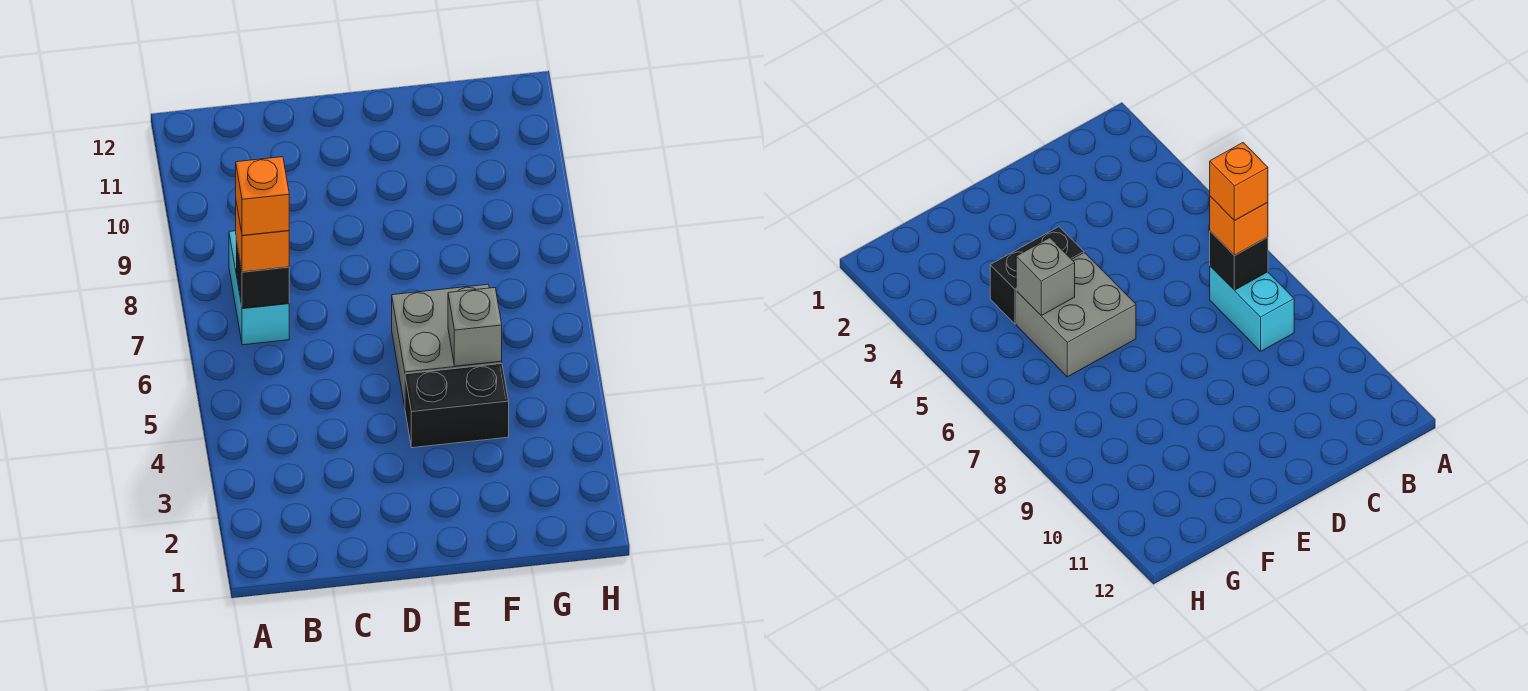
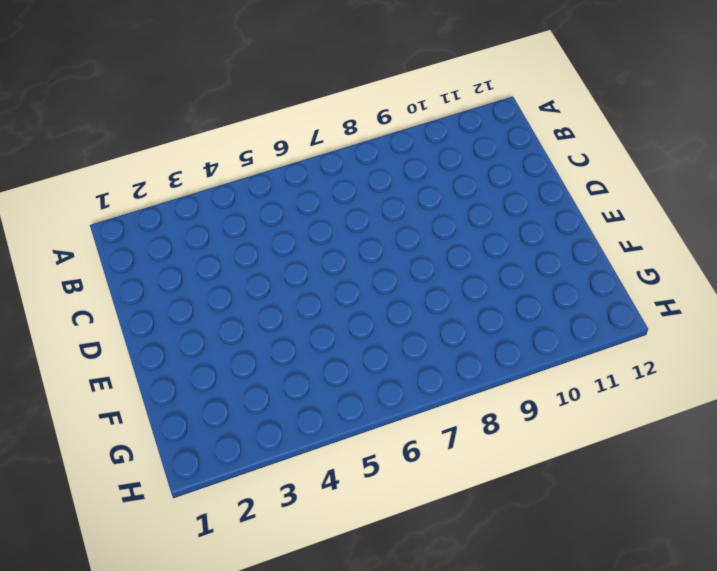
none -> cyan 1x2 brick [229,231,289,345]
none -> black 1x2 brick [405,364,509,448]

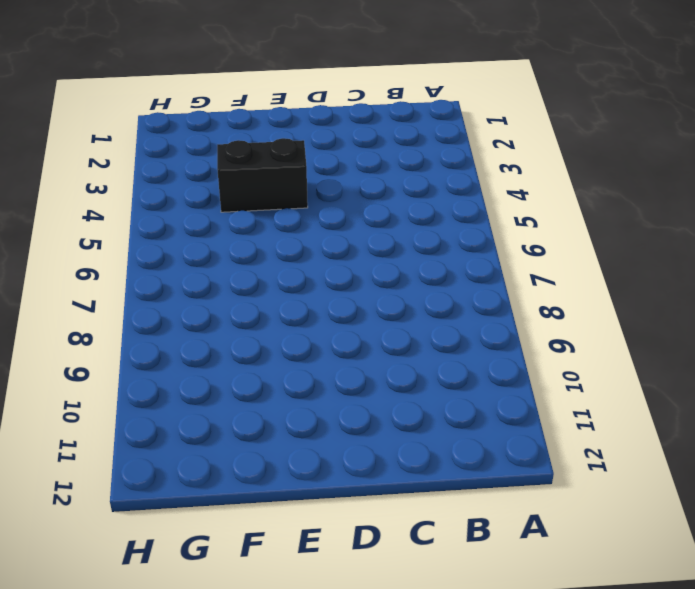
none -> cyan 1x2 brick [229,231,289,345]
none -> grey 2x2 brick [392,284,502,406]

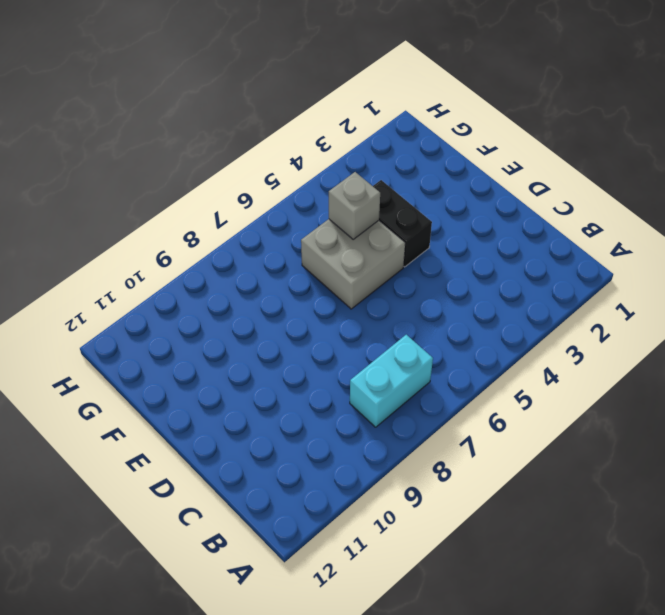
none -> black 1x1 brick [236,239,289,308]
none -> orange 1x1 brick [236,203,289,272]

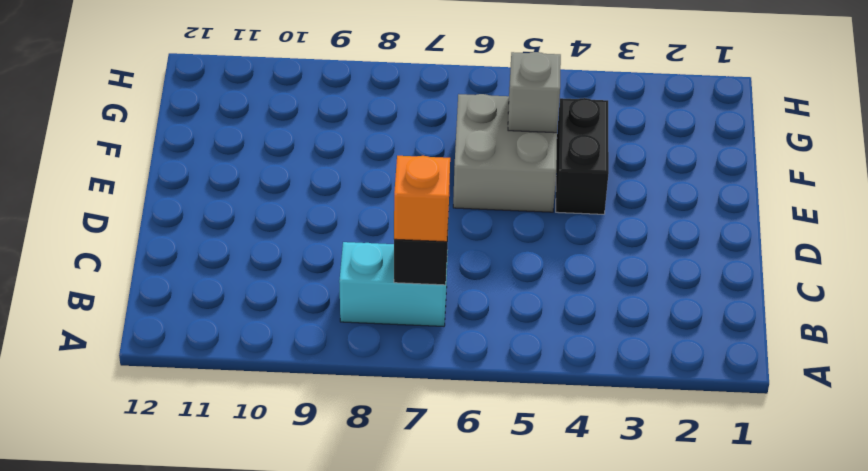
none -> orange 1x1 brick [236,157,289,236]

